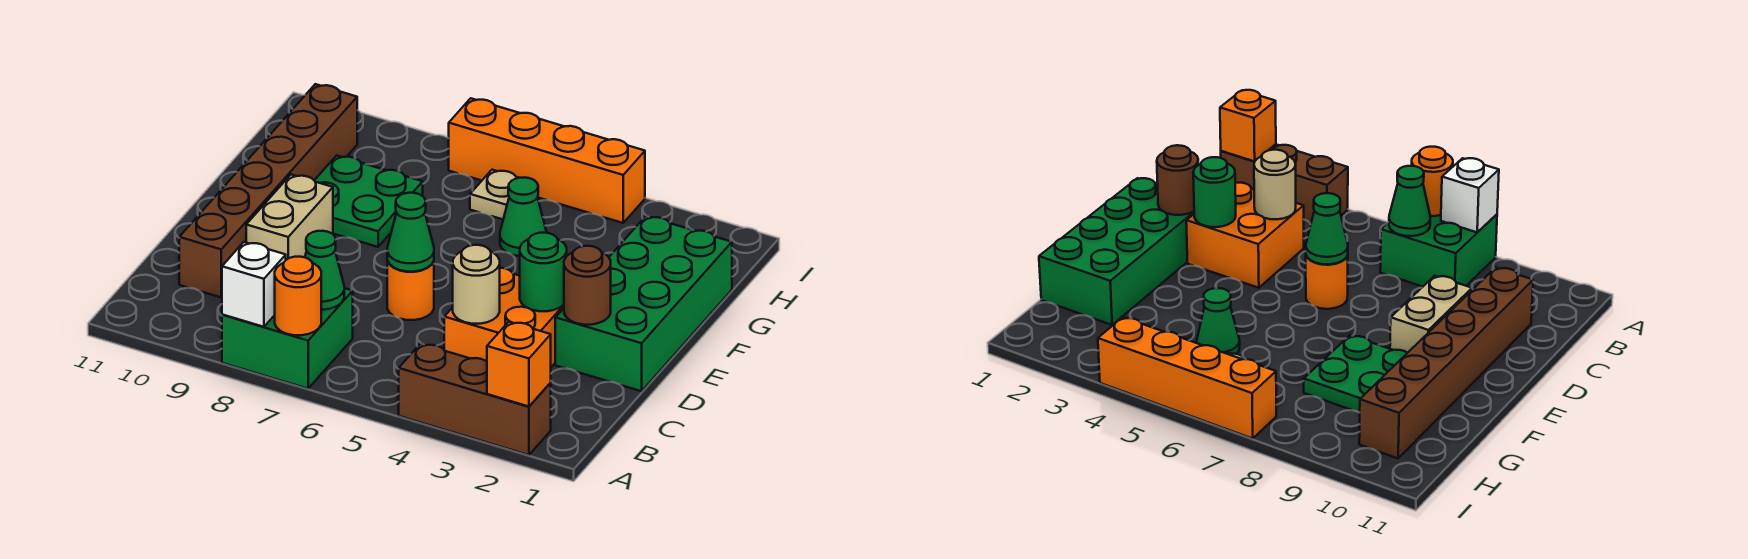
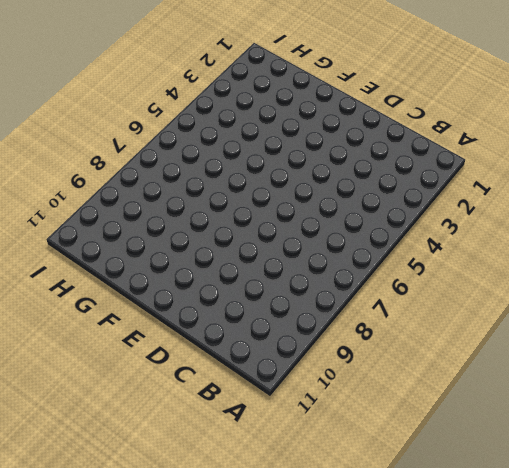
none -> brown 1x3 brick [399,344,551,455]
none -> green 2x2 brick [222,288,353,389]
none -> orange 2x2 brick [444,268,564,367]

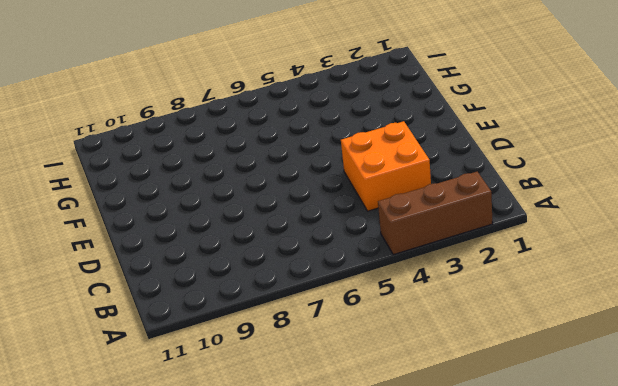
none -> green 2x2 brick [222,288,353,389]
none -> brown 1x6 brick [179,84,357,297]
none -> green 2x4 brick [555,216,732,391]

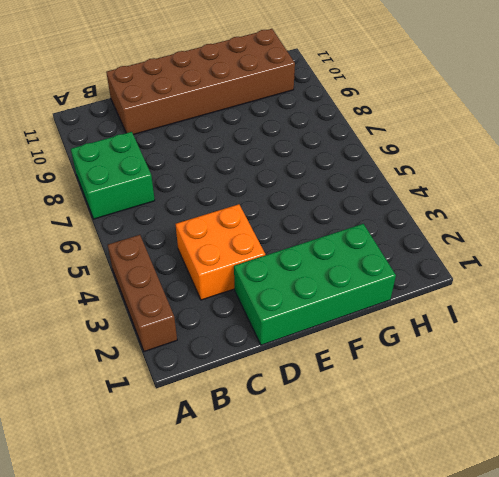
brown 2x6 brick [106,29,295,135] -> brown 1x6 brick [179,84,357,297]
none -> orange 1x1 round brick [387,261,434,320]
none -> tan 1x2 brick [246,175,333,260]
none -> green 2x2 plate [314,155,423,247]

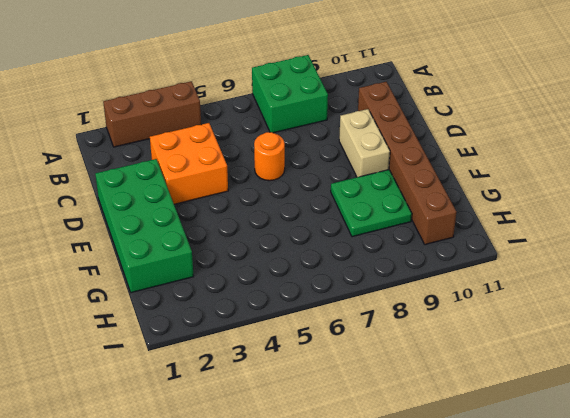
none -> green 1x1 cone [500,178,547,256]
none -> tan 1x1 plate [470,170,518,219]
none -> orange 1x4 brick [449,98,645,223]

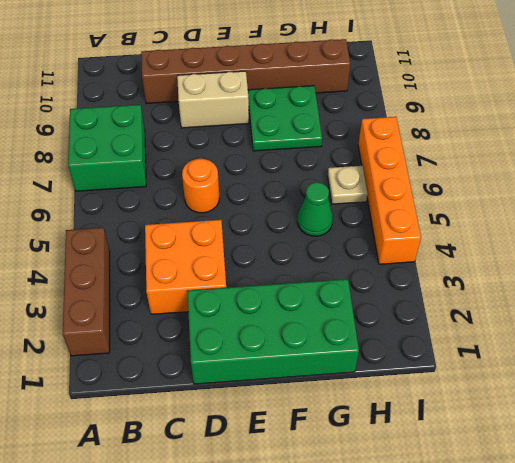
none -> orange 1x1 brick [487,322,551,406]
none -> orange 1x1 round brick [275,257,321,335]
none -> white 1x1 brick [222,242,286,327]

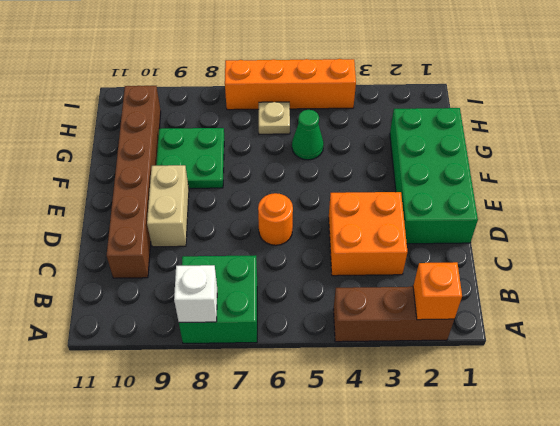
none -> orange 1x1 round brick [275,257,321,335]
none -> green 1x1 cone [305,231,344,310]
none -> tan 1x1 round brick [453,245,500,324]

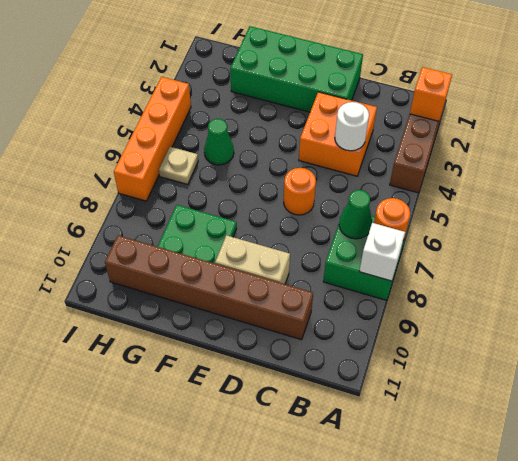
white 1x1 round brick [335,102,369,151] -> tan 1x1 round brick [453,245,500,324]
none -> brown 1x1 round brick [564,246,611,325]
none -> green 1x1 round brick [520,233,567,311]
none -> green 1x1 cone [387,193,434,272]

